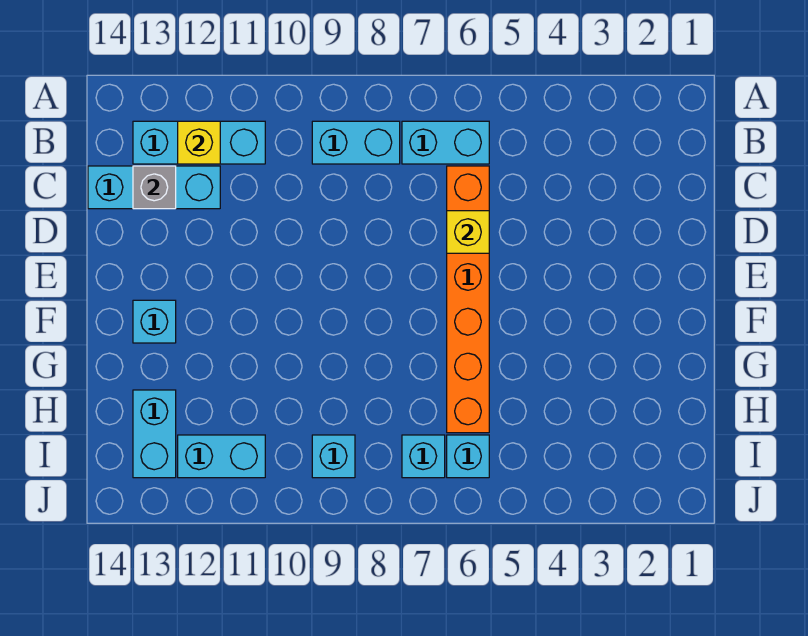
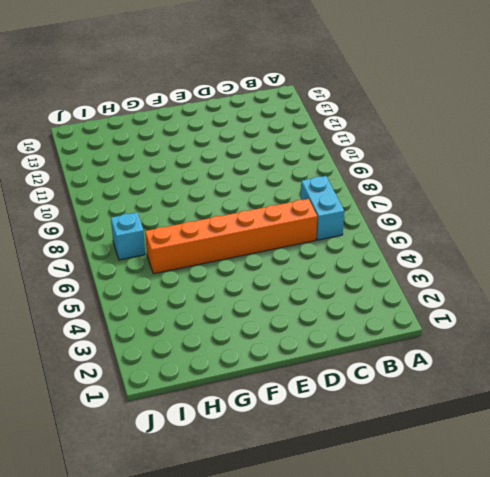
none -> cyan 1x2 brick [312,121,400,164]
none -> cyan 1x3 brick [133,121,265,164]
none -> cyan 1x3 brick [88,166,220,209]

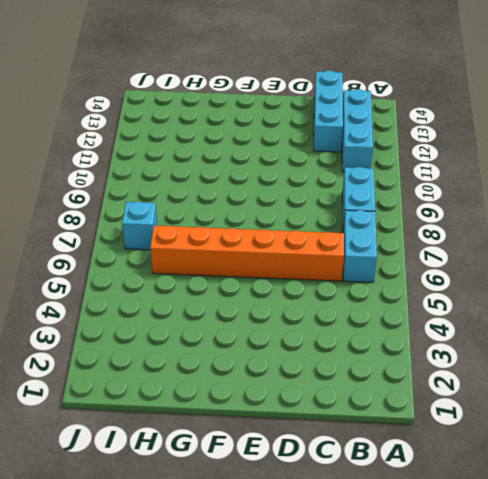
none -> cyan 1x1 brick [133,300,176,343]
none -> cyan 1x2 brick [133,390,176,478]
none -> cyan 1x1 brick [447,435,489,478]

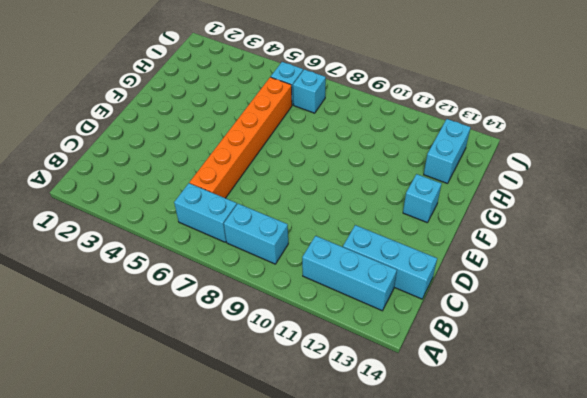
none -> cyan 1x1 brick [312,435,355,478]
none -> cyan 1x2 brick [178,435,265,478]
none -> yellow 1x1 brick [178,121,220,164]

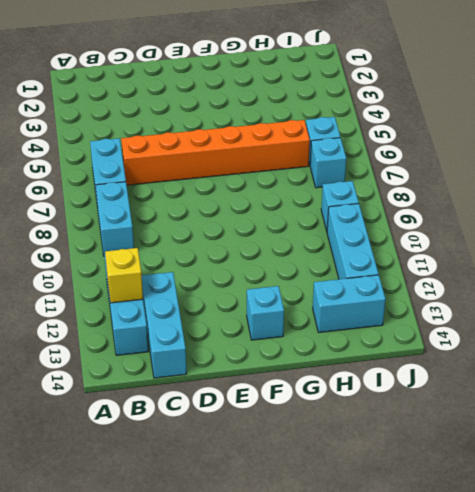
cyan 1x3 brick [327,204,379,279] -> cyan 1x2 brick [178,435,265,478]
none -> grey 1x1 brick [133,166,176,209]
none -> yellow 1x1 brick [447,211,489,253]

